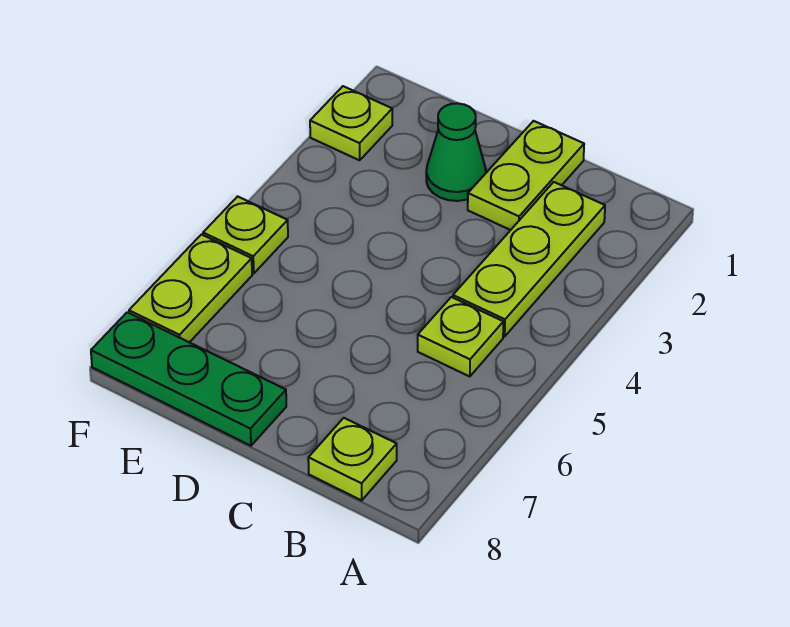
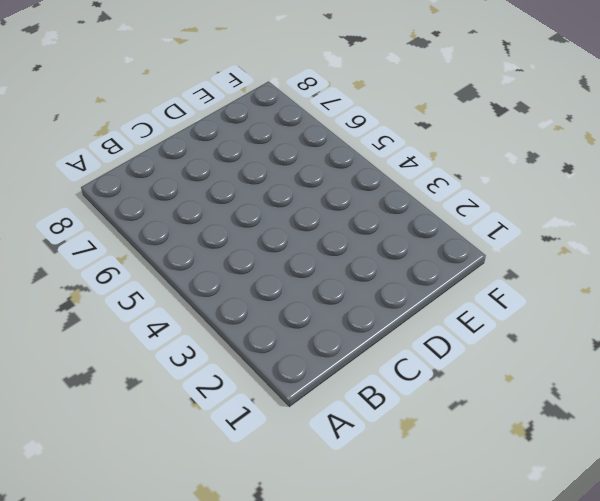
none -> lime 1x3 plate [453,182,605,337]
none -> lime 1x1 plate [418,297,503,377]

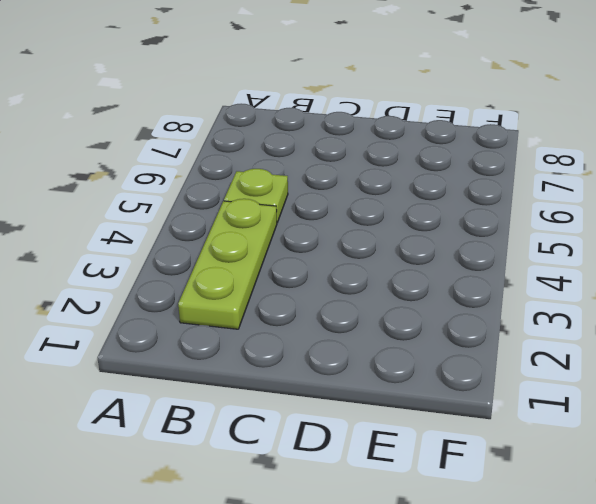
none -> lime 1x1 plate [308,418,397,500]
none -> lime 1x2 plate [468,121,584,230]

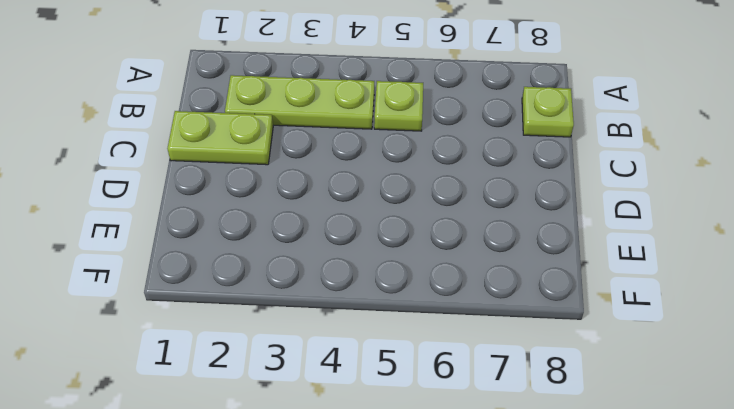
none -> green 1x1 cone [426,103,486,201]
none -> green 1x3 plate [91,312,286,446]

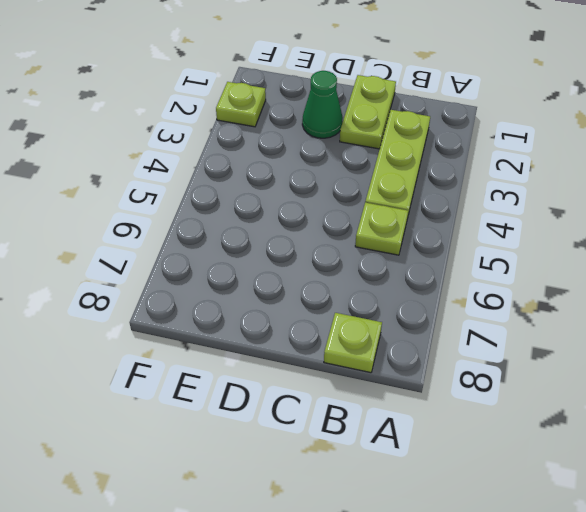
none -> green 1x3 plate [91,312,286,446]
none -> lime 1x1 plate [203,196,288,273]

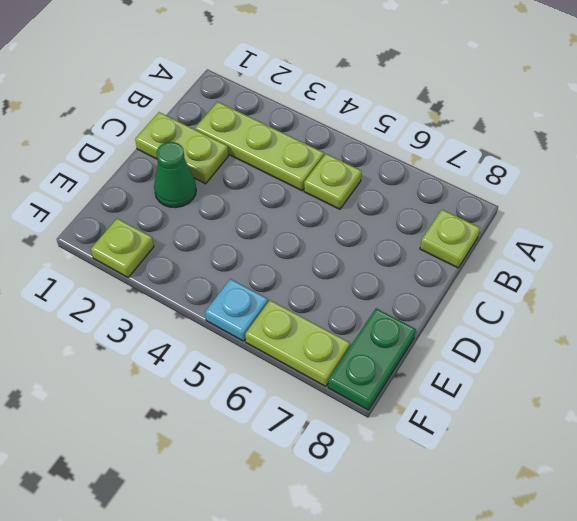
green 1x2 plate [328,308,416,410] -> green 1x3 plate [91,312,286,446]
cyan 1x1 plate [205,279,268,341] -> lime 1x1 plate [203,196,288,273]

